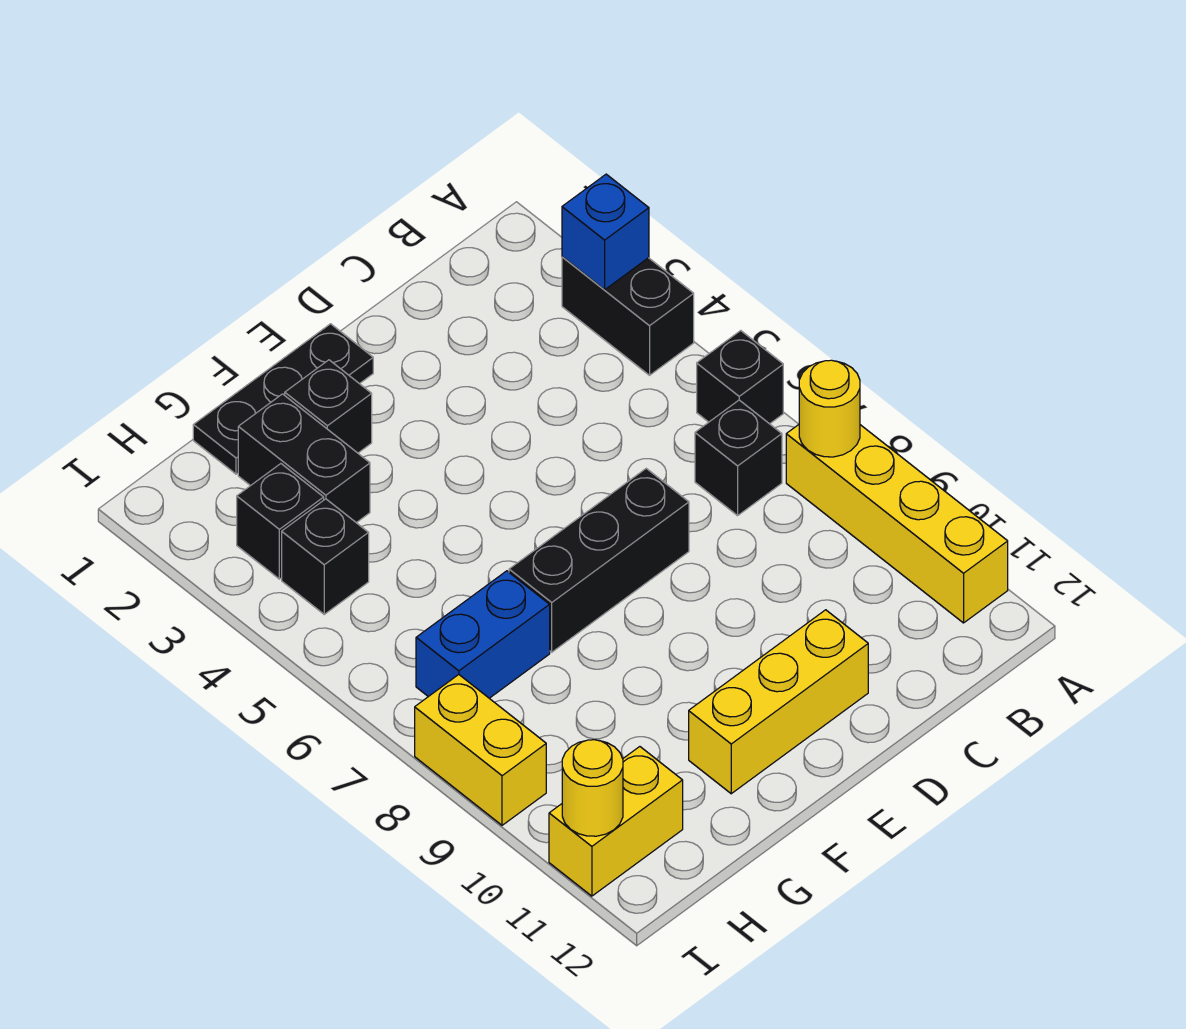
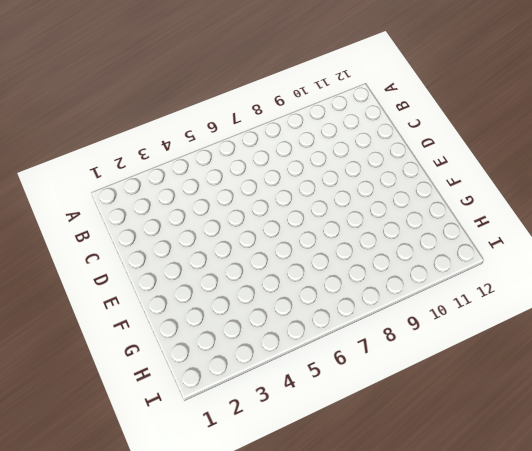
none -> black 1x2 brick [562,257,694,375]
none -> black 1x1 brick [697,331,783,424]
none -> yellow 1x4 brick [786,425,1008,623]

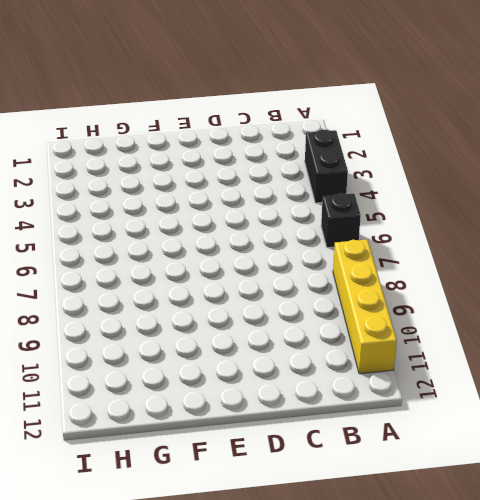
none -> black 1x1 brick [695,400,782,516]
none -> black 1x3 brick [509,468,689,652]
none -> yellow 1x3 brick [689,610,868,794]

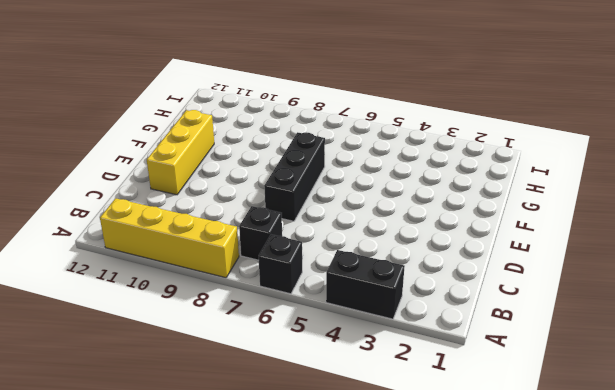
none -> black 1x3 plate [193,324,373,474]
none -> black 1x1 brick [285,360,372,453]
none -> black 1x2 brick [238,394,370,523]

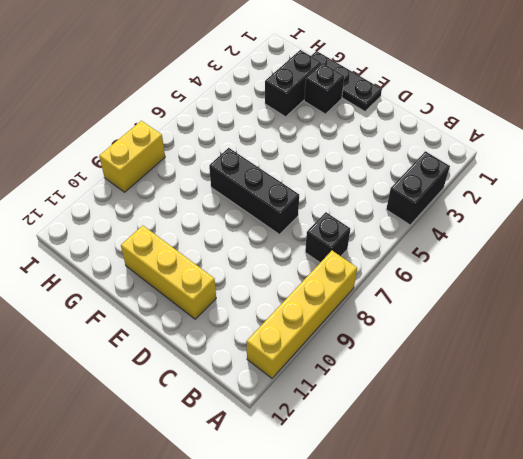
none -> black 1x1 brick [697,331,783,424]
none -> blue 1x2 brick [416,571,550,698]
none -> black 1x1 brick [237,464,324,579]

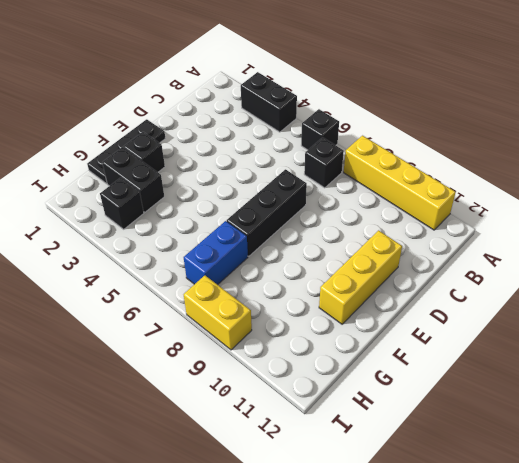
none -> black 1x1 brick [282,499,369,614]
none -> yellow 1x2 brick [549,747,683,896]
none -> blue 1x1 brick [562,174,649,290]

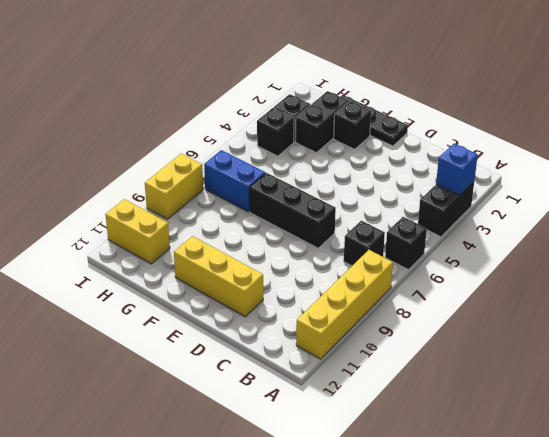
none -> yellow 1x1 round brick [799,360,860,457]
none -> yellow 1x1 round brick [562,740,623,836]

